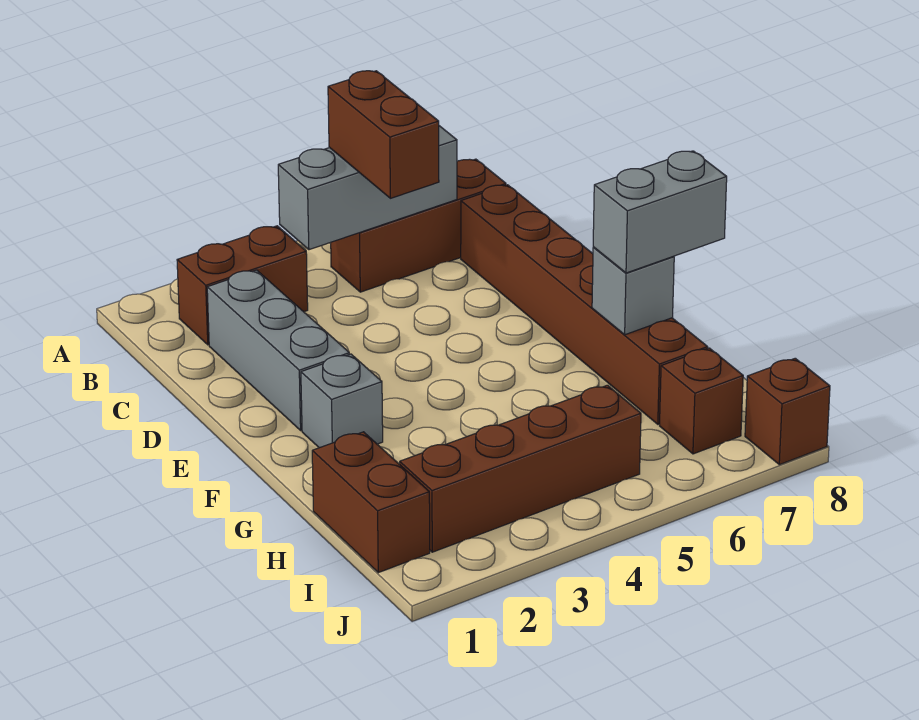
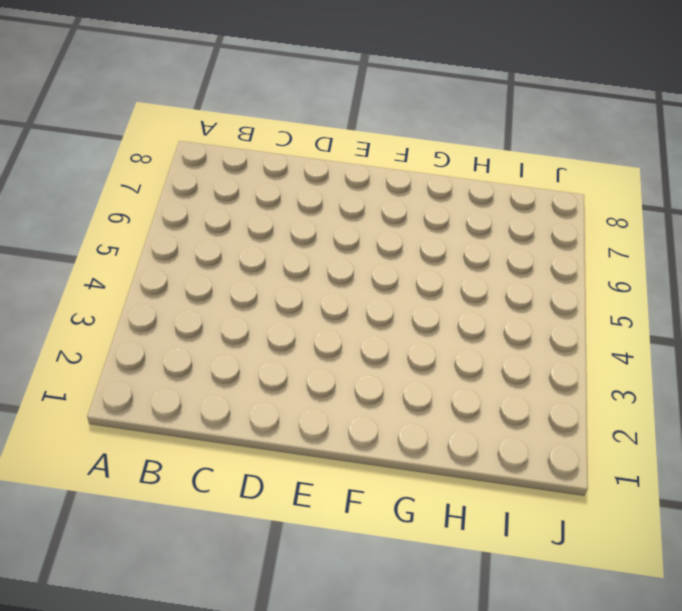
none -> brown 1x2 brick [177,226,308,345]
none -> brown 1x3 brick [331,159,506,292]
none -> grey 1x3 brick [207,270,350,430]

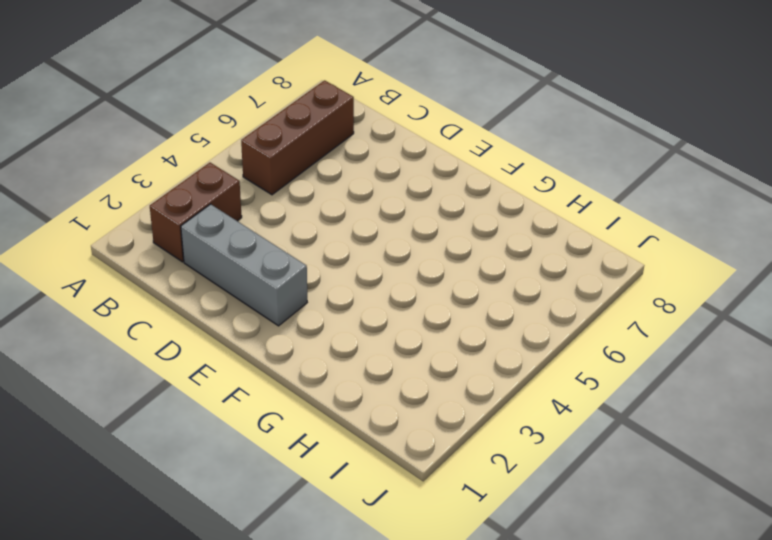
none -> brown 1x6 brick [461,185,708,424]
none -> grey 1x1 brick [301,354,383,448]
none -> brown 1x2 brick [312,432,430,573]

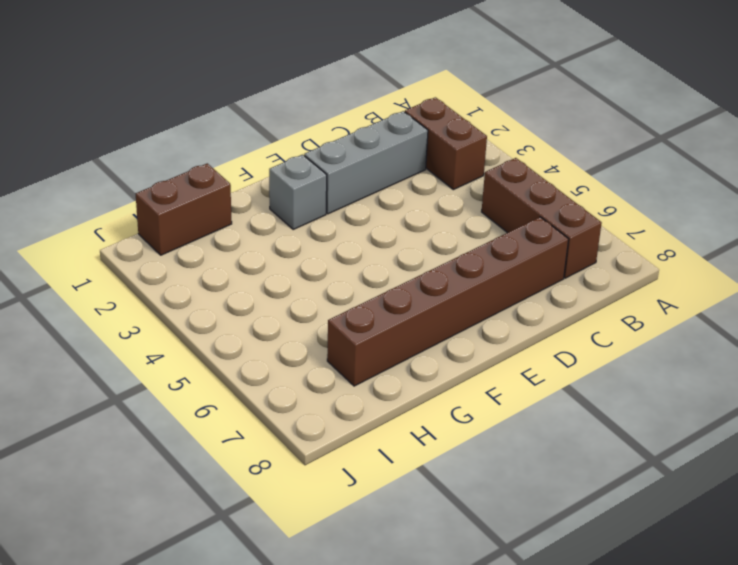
none -> brown 1x4 brick [400,385,641,552]
none -> brown 1x1 brick [660,348,743,454]
none -> brown 1x1 brick [745,358,830,465]

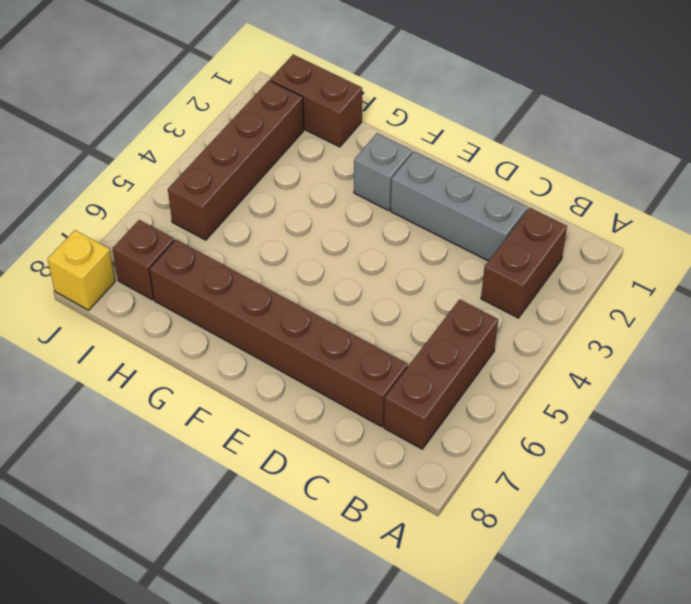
yellow 1x1 brick [47,230,115,310] -> brown 1x1 brick [745,358,830,465]
none -> grey 1x3 brick [278,126,457,250]
none -> grey 1x1 brick [592,247,674,335]
none -> brown 1x2 brick [328,71,439,198]

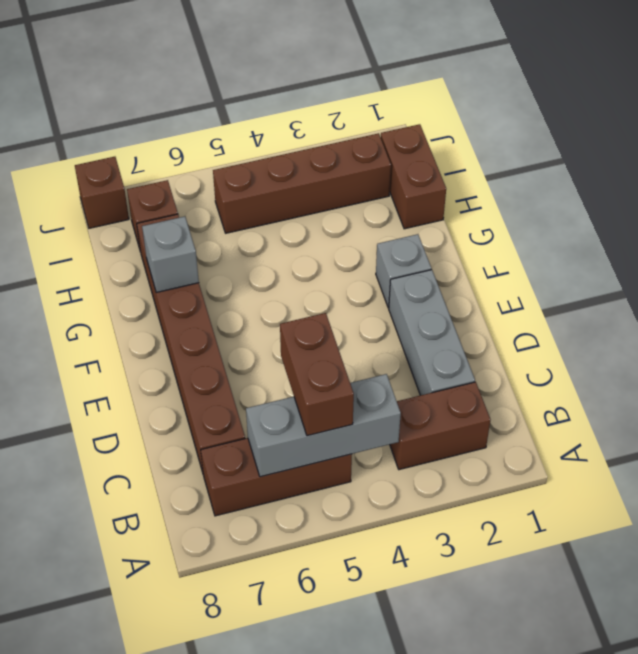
none -> grey 1x2 brick [593,151,727,273]

